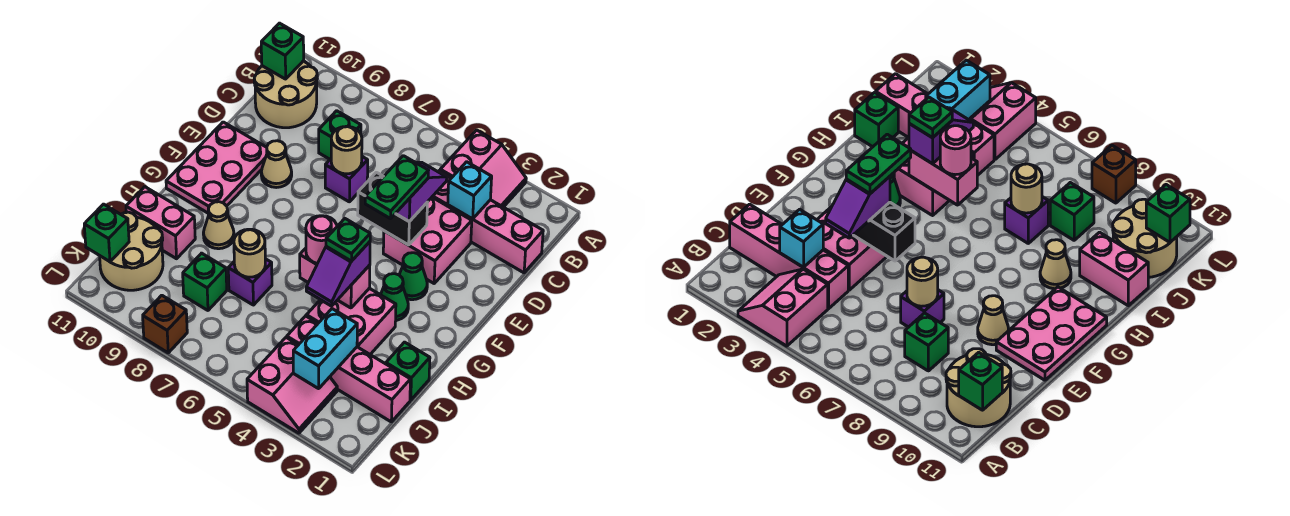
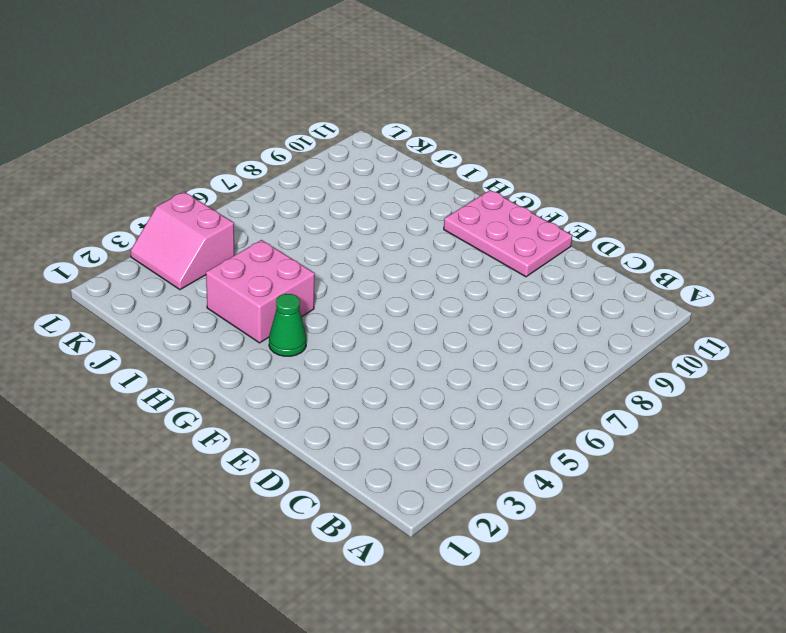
none -> pink 2x2 slope [440,130,526,207]
none -> tan 2x2 round brick [254,61,317,128]
none -> pink 1x4 brick [432,170,543,273]
none -> green 1x1 brick [319,111,361,159]

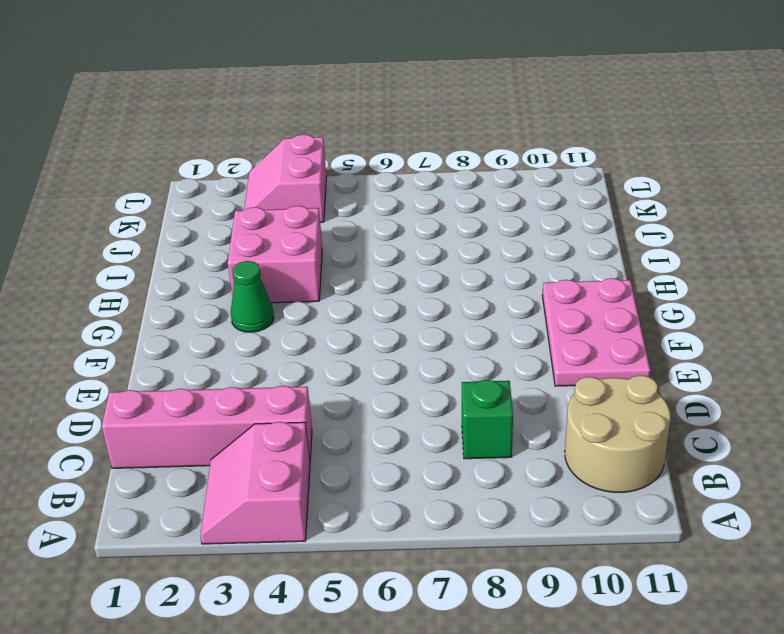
none -> pink 2x2 brick [383,197,472,283]
none -> purple 1x1 brick [325,157,368,202]
none -> tan 1x1 cone [261,141,292,188]
none -> green 1x1 cone [399,253,427,300]

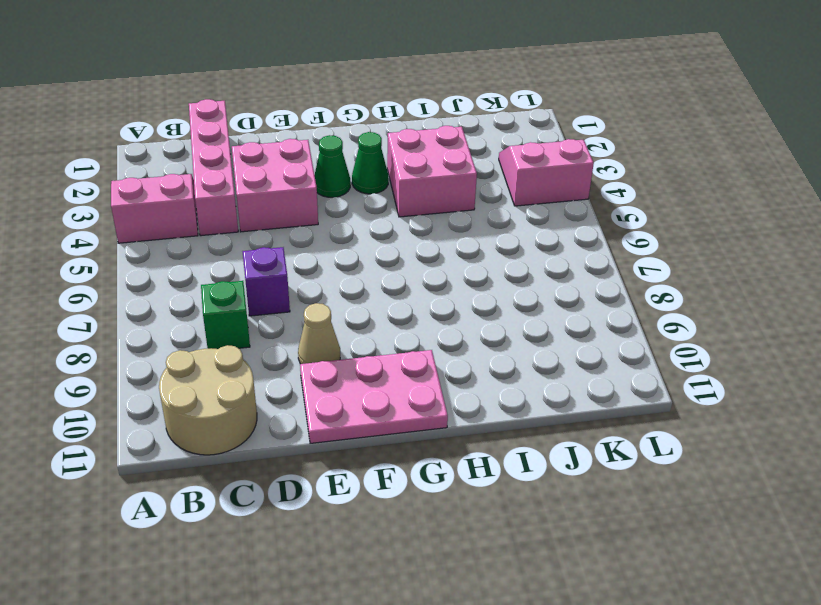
none -> tan 1x1 cone [203,202,234,249]
none -> green 1x1 brick [386,342,430,400]
none -> purple 1x1 brick [228,259,272,305]
none -> pink 1x2 brick [126,187,195,259]

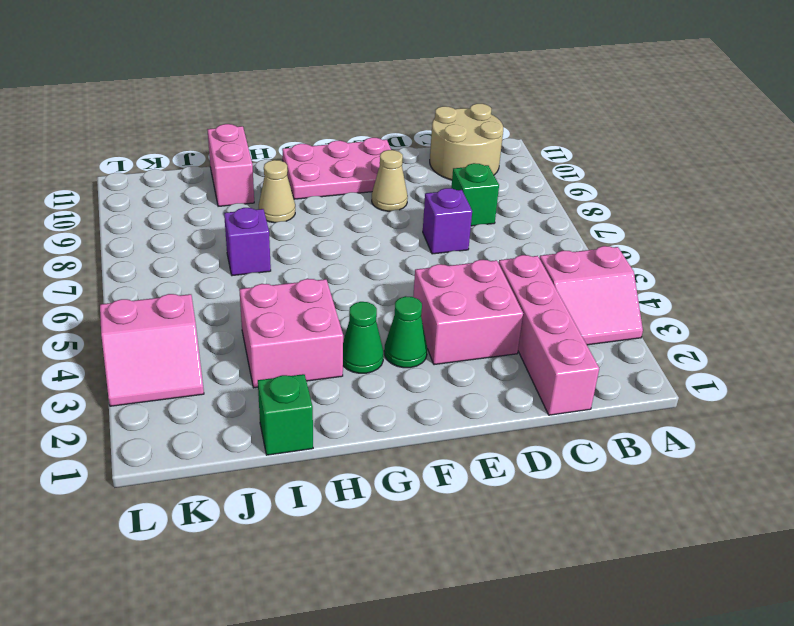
none -> pink 1x4 brick [287,316,410,422]
none -> green 1x1 brick [183,253,227,310]
none -> tan 2x2 round brick [100,212,163,290]
none -> brown 1x1 brick [143,295,187,353]

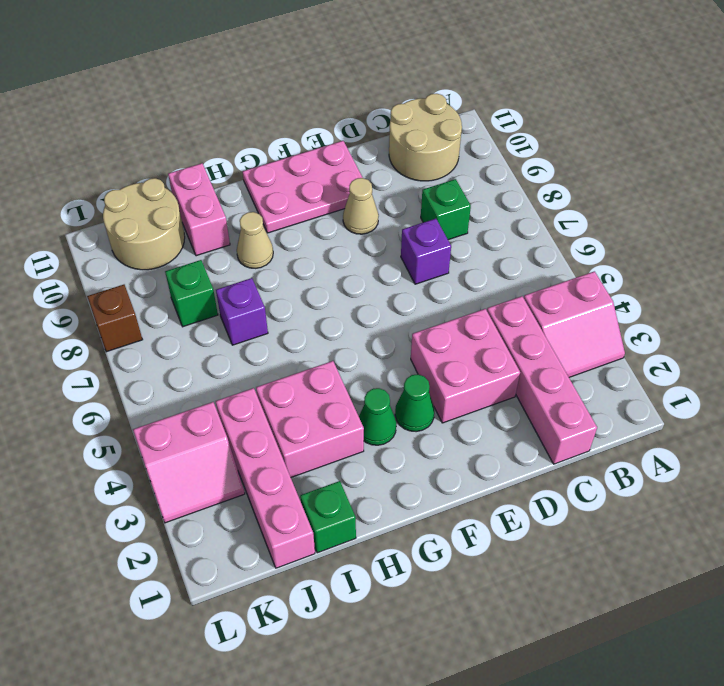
none -> green 1x1 brick [261,23,304,79]
none -> cyan 1x1 brick [448,162,492,219]
none -> tan 1x1 round brick [331,126,362,174]
none -> black 1x2 brick [358,172,427,245]

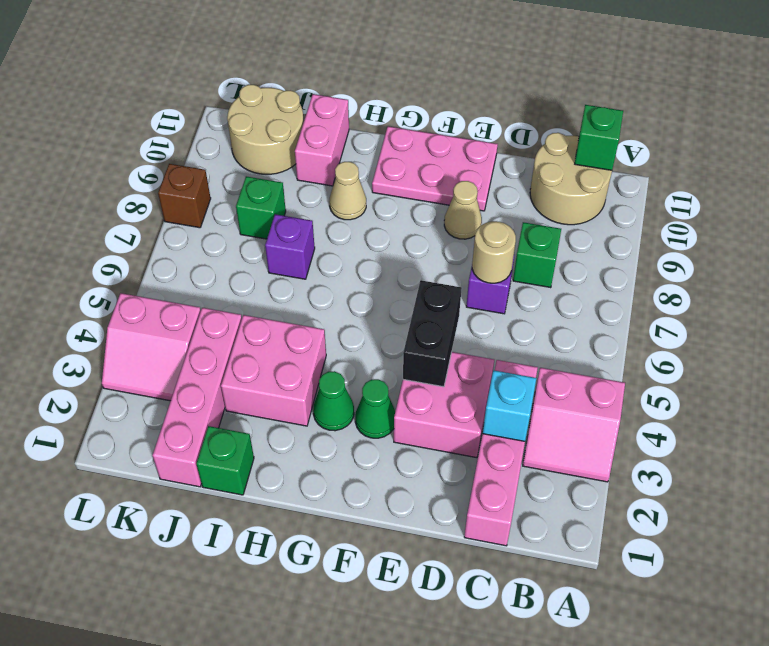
none -> pink 1x2 brick [300,248,370,308]
none -> tan 1x1 round brick [234,229,265,277]
none -> cyan 1x2 brick [293,309,357,389]
none -> green 1x1 brick [84,204,129,262]

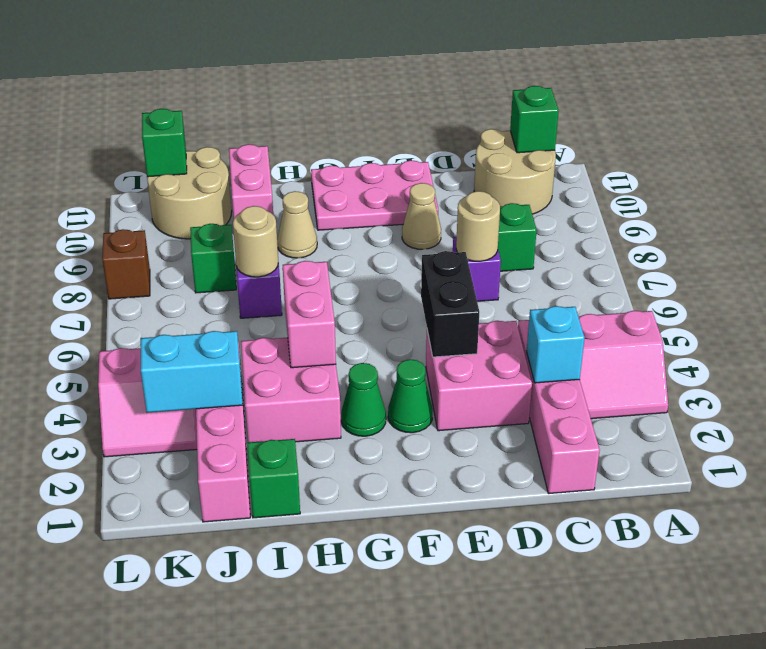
none -> purple 1x2 slope [396,162,447,221]
none -> purple 1x2 slope [306,242,370,306]
none -> pink 1x1 round brick [306,216,337,264]
none -> green 1x2 plate [365,156,428,219]

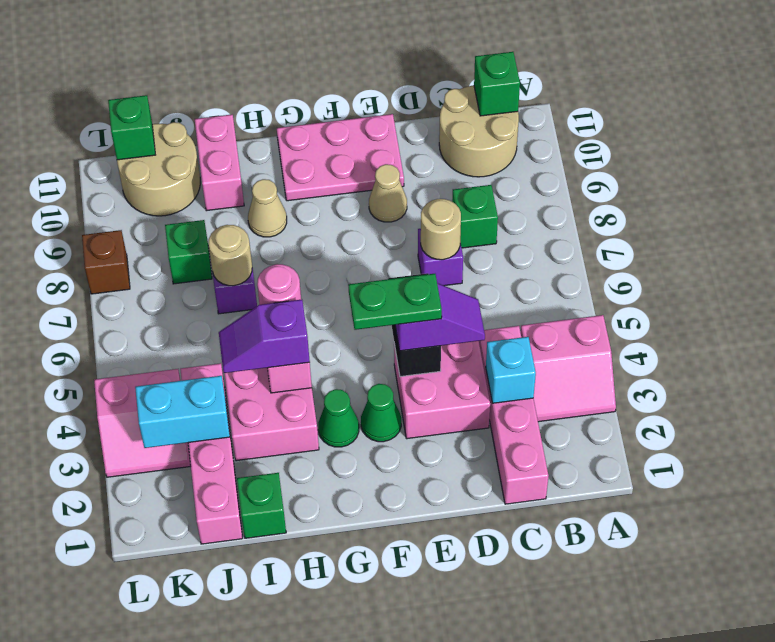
none -> green 1x1 plate [326,219,370,261]

